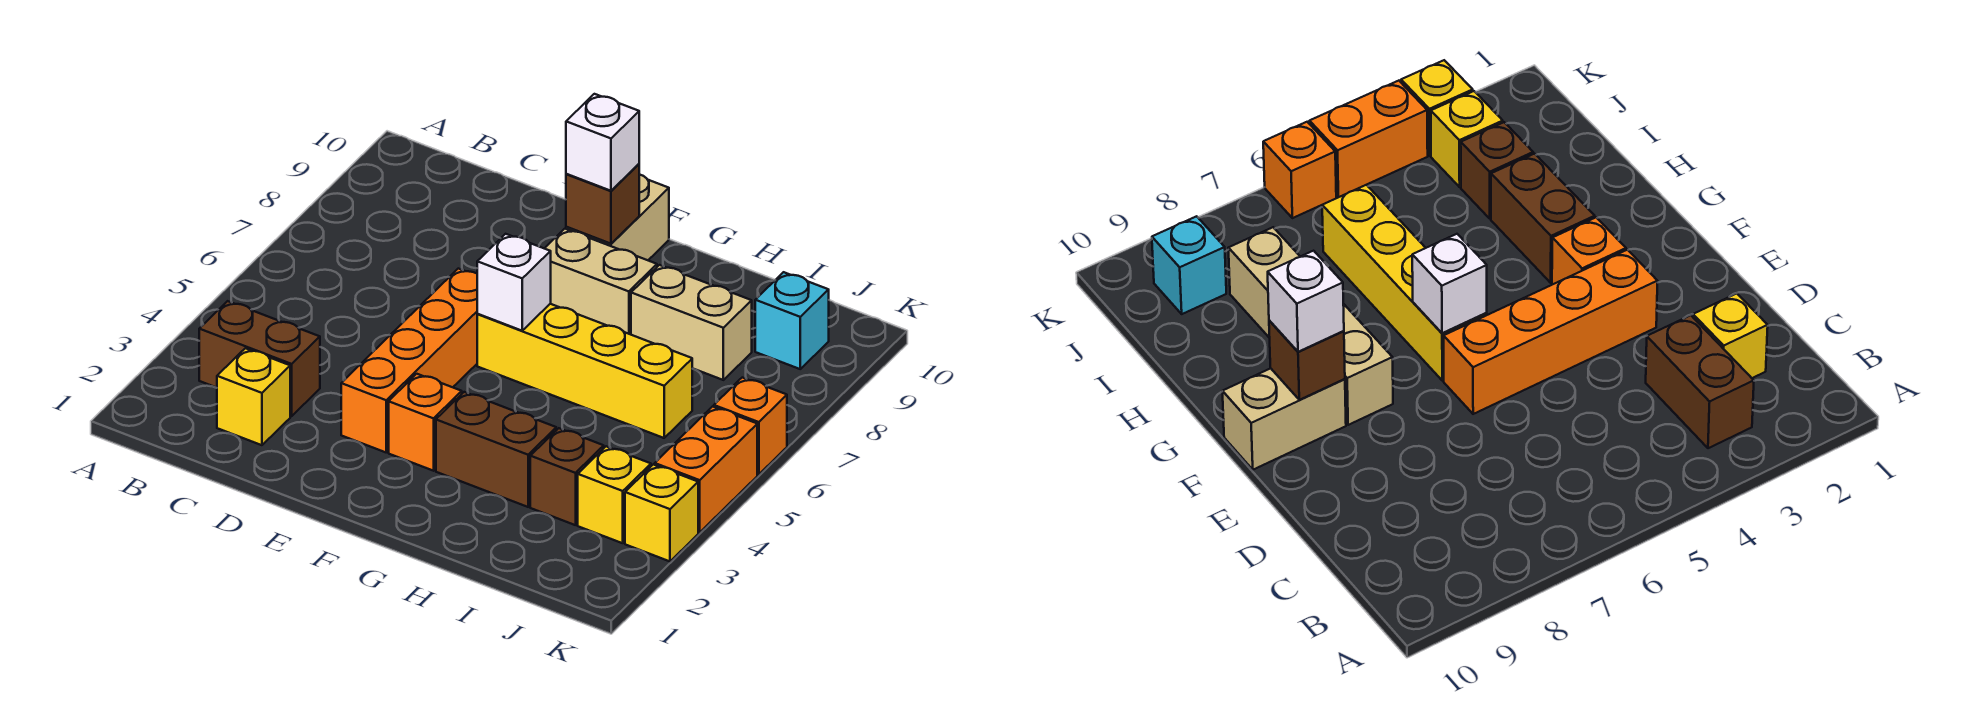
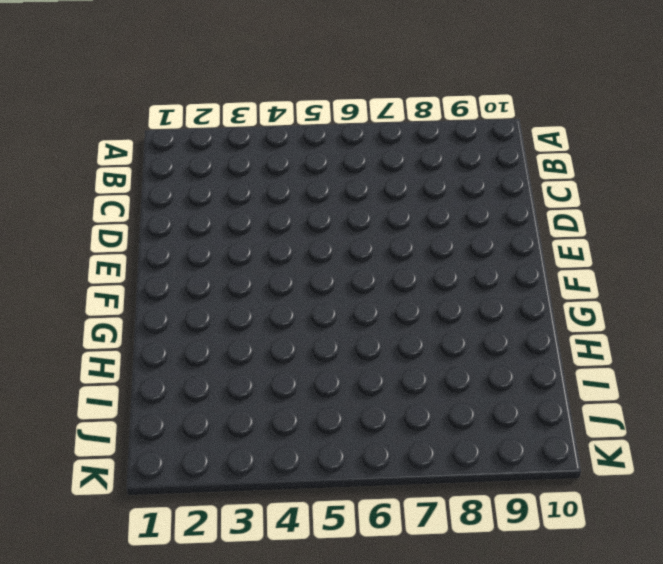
none -> brown 1x2 brick [199,301,320,416]
none -> yellow 1x1 brick [217,348,290,445]
none -> orange 1x4 brick [341,269,477,452]

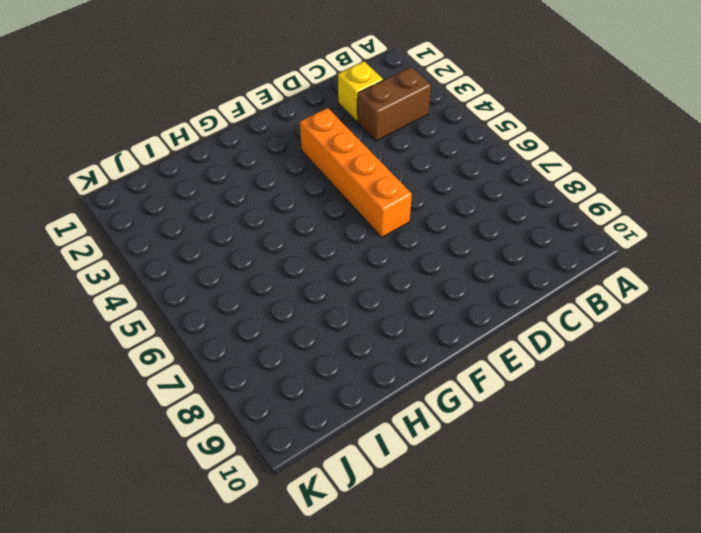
none -> orange 1x1 brick [389,374,462,471]
none -> yellow 1x4 brick [477,304,692,438]
none -> tan 1x2 brick [544,229,657,335]

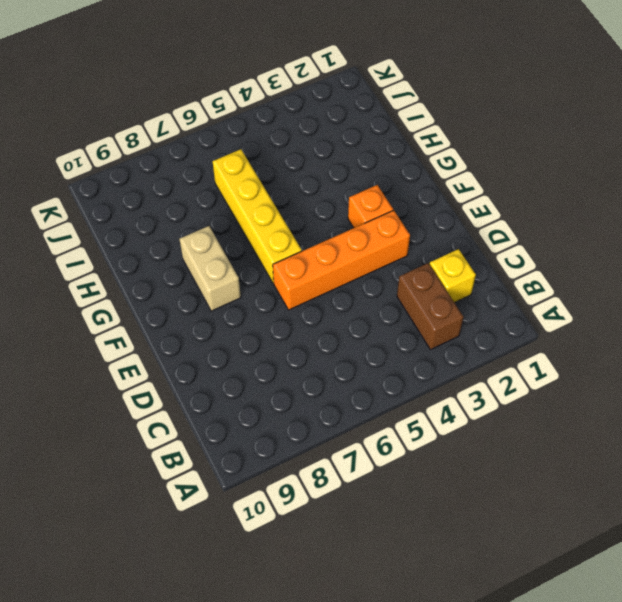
none -> tan 1x2 brick [566,174,669,260]
none -> brown 1x2 brick [436,392,556,507]
none -> tan 1x2 brick [631,265,752,380]

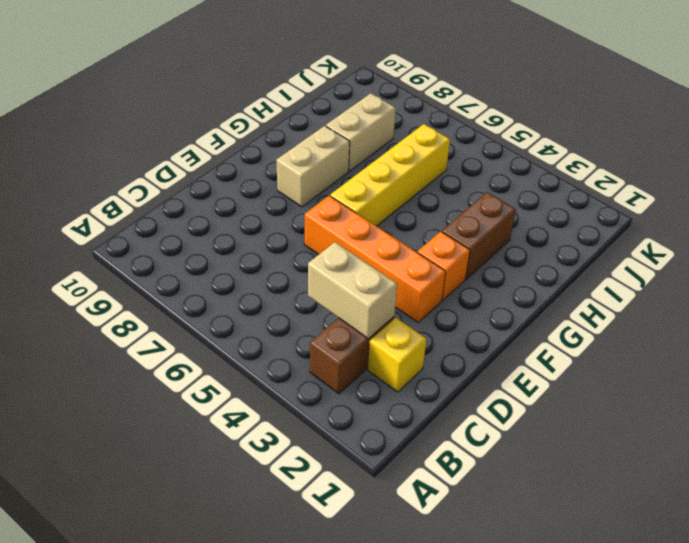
tan 1x2 brick [308,242,397,339] -> tan 1x2 brick moved to [566,174,669,260]
none -> brown 1x1 brick [530,428,604,525]
none -> yellow 1x1 brick [578,446,651,543]
none -> cyan 1x1 brick [755,272,829,369]

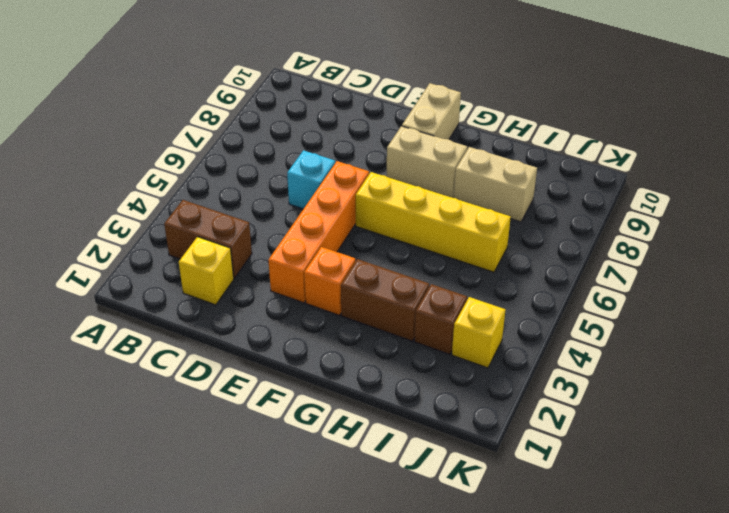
cyan 1x1 brick [287,150,335,209] -> cyan 1x1 brick moved to [755,272,829,369]
none -> yellow 1x1 brick [625,464,698,561]
none -> orange 1x2 brick [655,406,757,532]
none -> orange 1x1 brick [714,378,787,474]

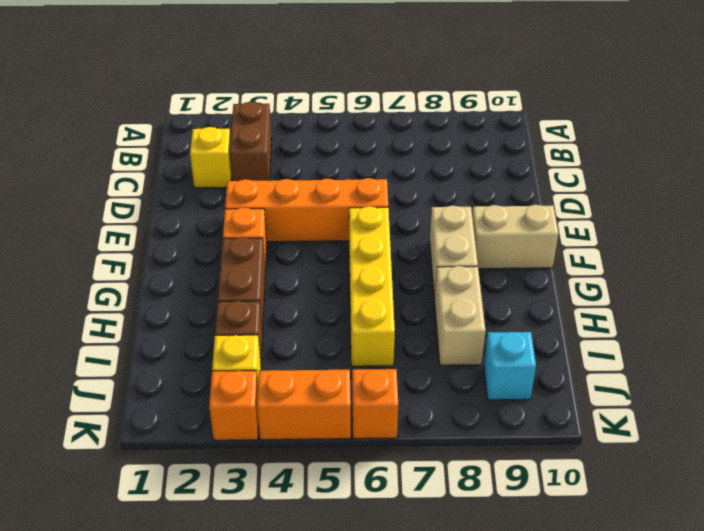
orange 1x1 brick [209,371,259,440] -> yellow 1x1 brick [625,464,698,561]
none -> white 1x1 brick [477,234,551,331]
none -> brown 1x1 brick [566,164,639,244]
none -> white 1x1 brick [566,94,639,191]

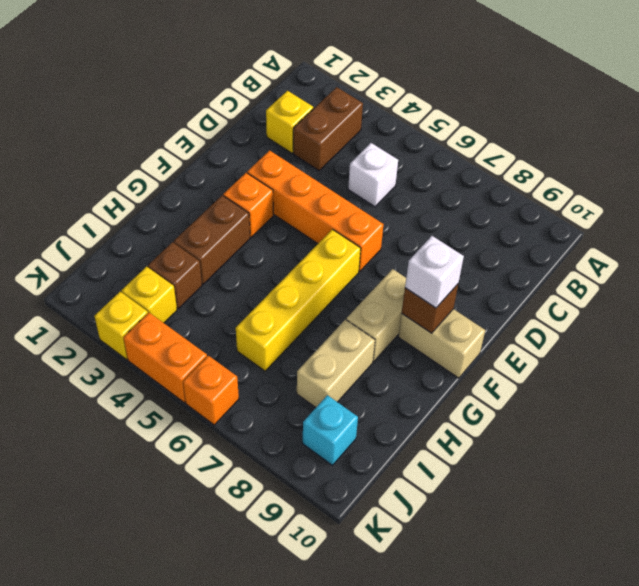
white 1x1 brick [348,143,398,207] -> white 1x1 brick moved to [477,234,551,331]

